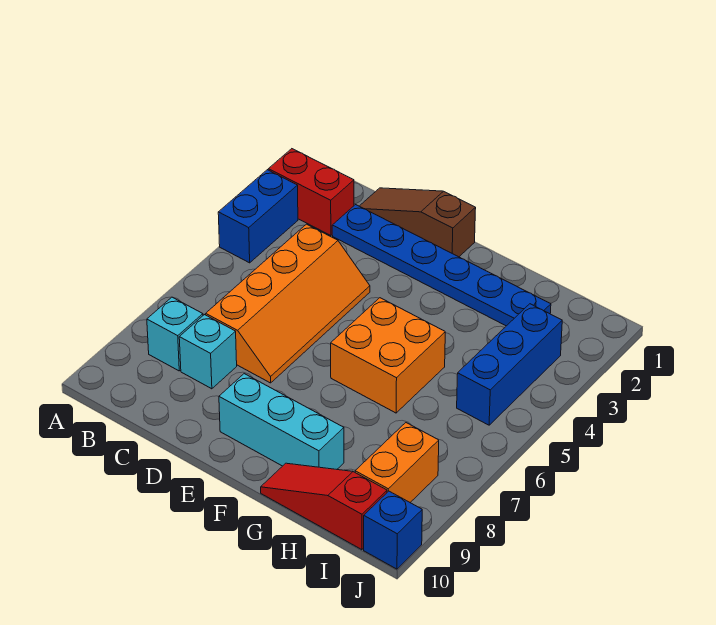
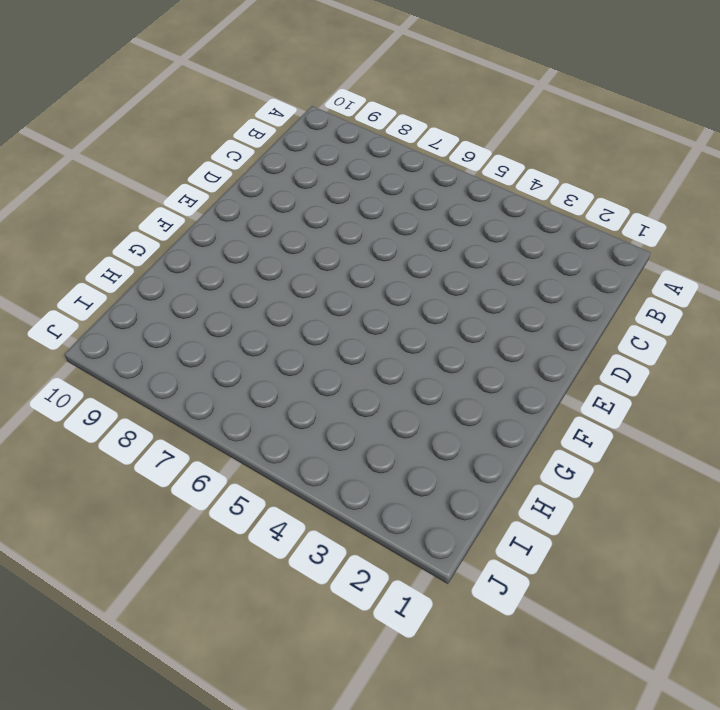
none -> red 1x2 brick [268,149,354,235]
none -> blue 1x2 brick [218,170,298,263]
none -> cyan 1x1 brick [147,297,203,371]

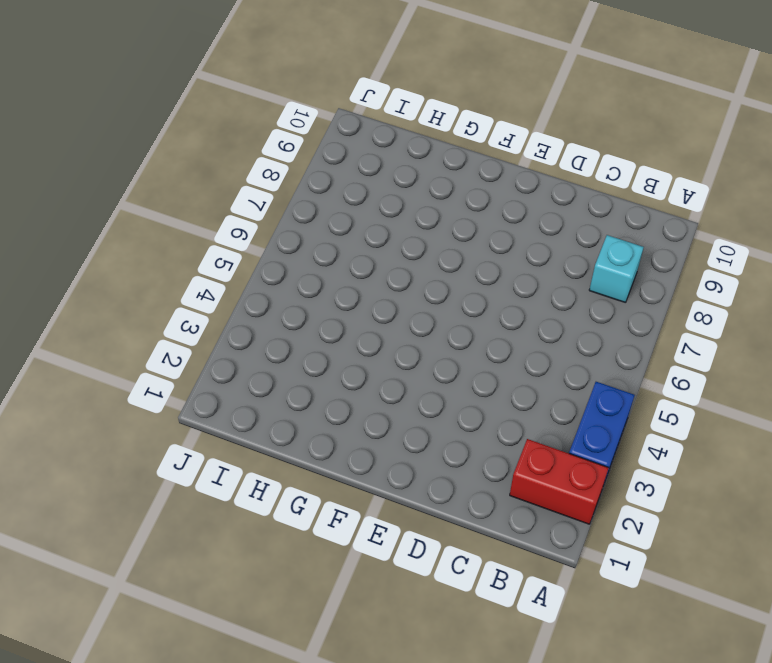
none -> brown 1x3 slope [360,188,476,257]
none -> blue 1x6 plate [332,205,551,326]
none -> orange 2x4 slope [206,224,370,383]

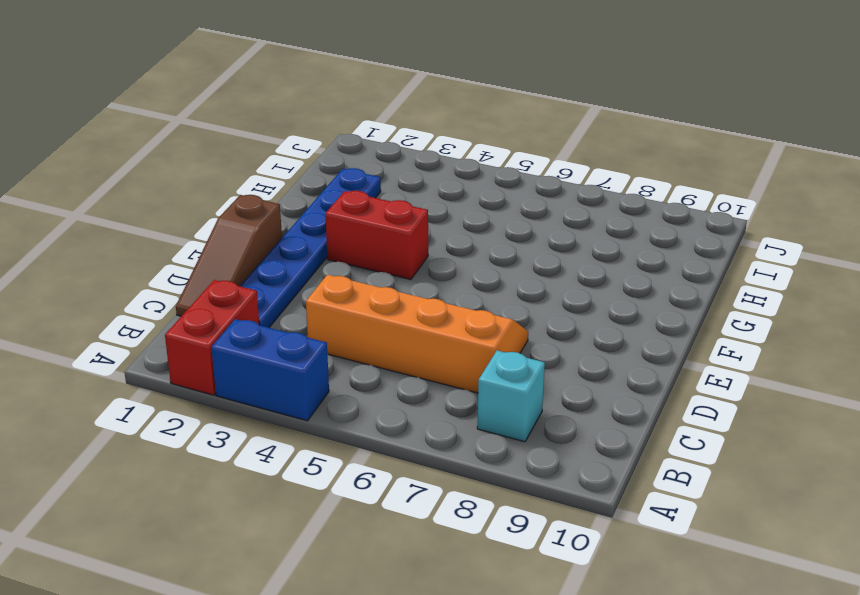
red 1x2 brick [325,191,428,280] -> none
none -> cyan 1x1 brick [179,315,237,389]
none -> cyan 1x3 brick [219,374,344,469]
none -> orange 2x2 brick [331,298,445,413]

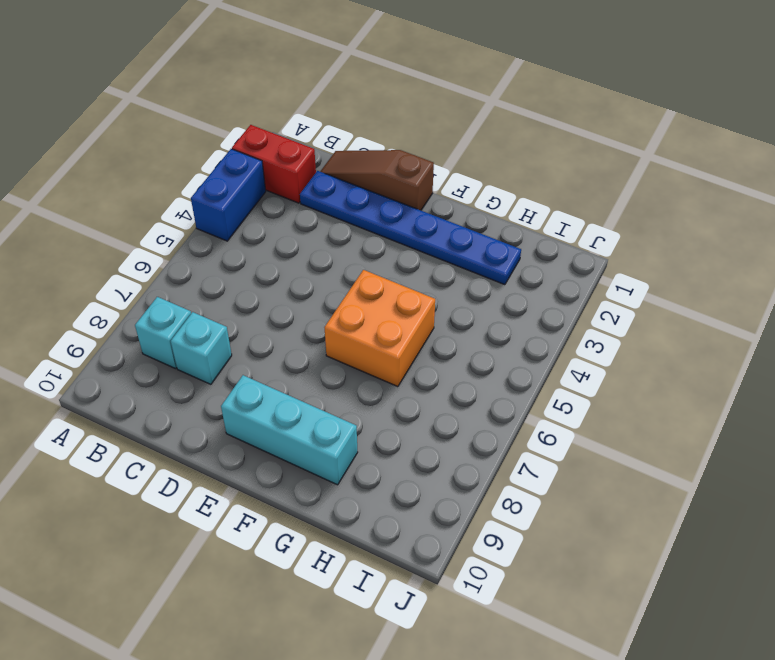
none -> orange 2x4 slope [206,224,370,383]
none -> red 1x3 slope [261,463,387,550]
none -> blue 1x3 brick [457,304,562,425]

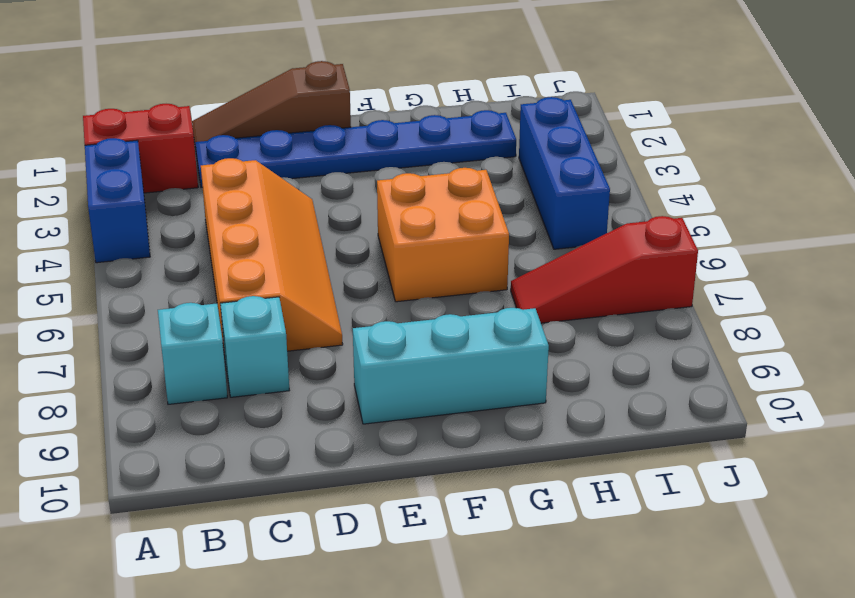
red 1x3 slope [511,216,698,323] -> red 1x3 slope moved to [261,463,387,550]
none -> orange 1x2 brick [355,423,439,502]
none -> blue 1x1 brick [364,491,422,569]

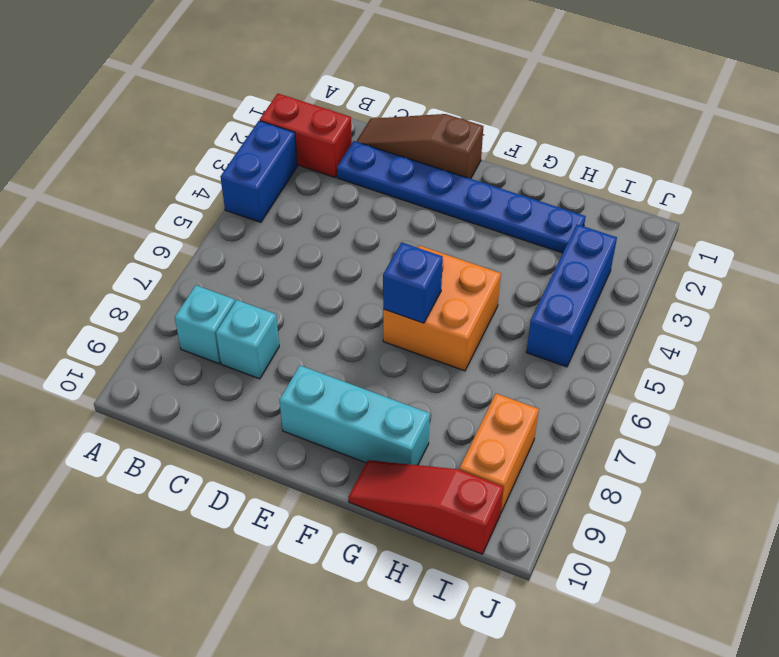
blue 1x1 brick [383,242,443,323] -> blue 1x1 brick moved to [364,491,422,569]
none -> orange 2x4 slope [206,224,370,383]

